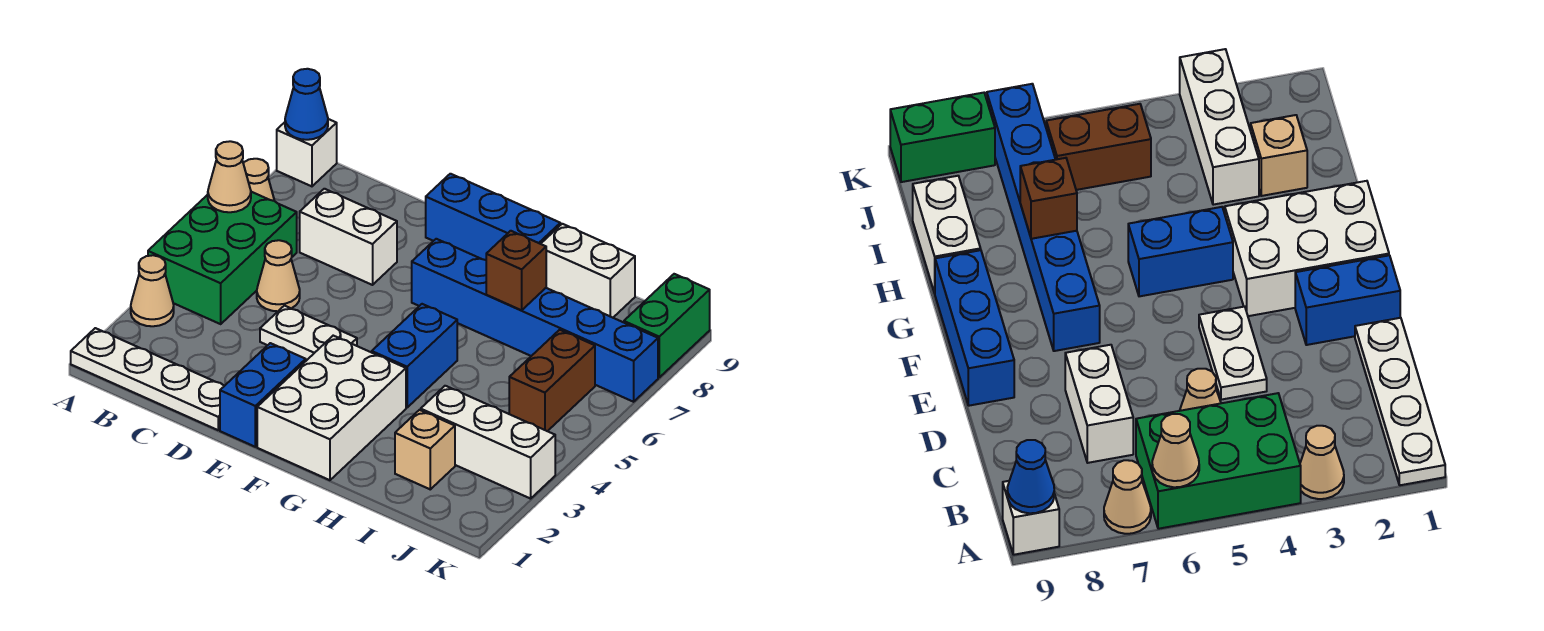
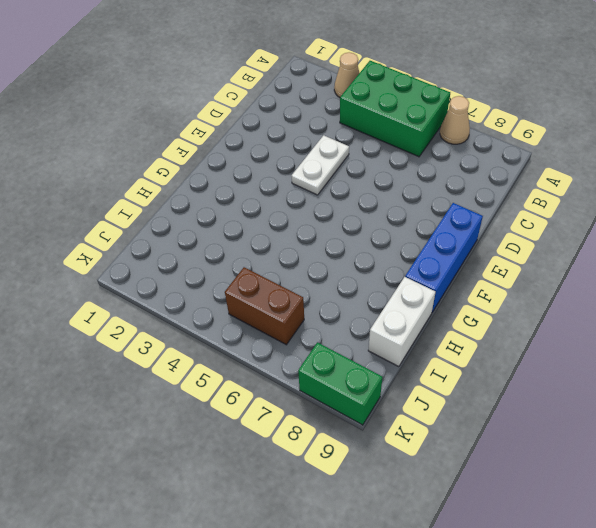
none -> white 1x4 plate [71,328,224,430]
none -> white 1x1 brick [277,119,337,186]
none -> tan 1x1 cone [257,240,300,311]

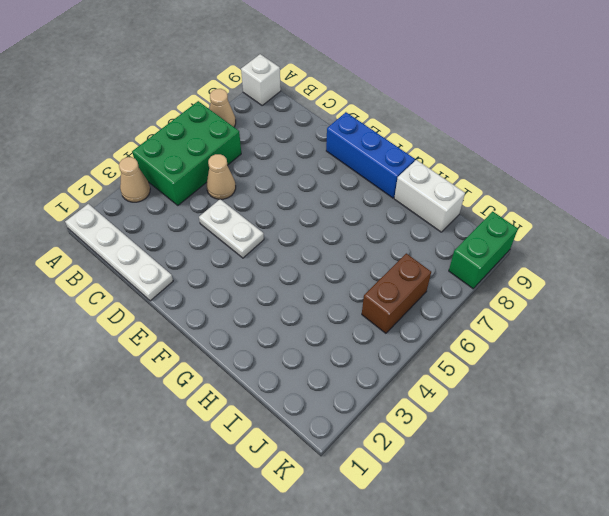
none -> white 1x2 brick [300,189,397,285]
none -> blue 1x2 brick [220,343,306,447]
none -> white 2x3 brick [257,336,406,480]

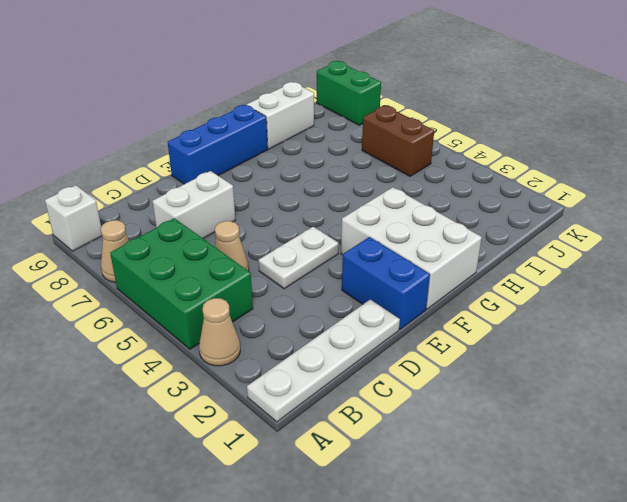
none -> blue 1x6 brick [412,239,658,402]
none -> blue 1x2 brick [372,304,457,407]
none -> tan 1x1 brick [395,410,455,489]

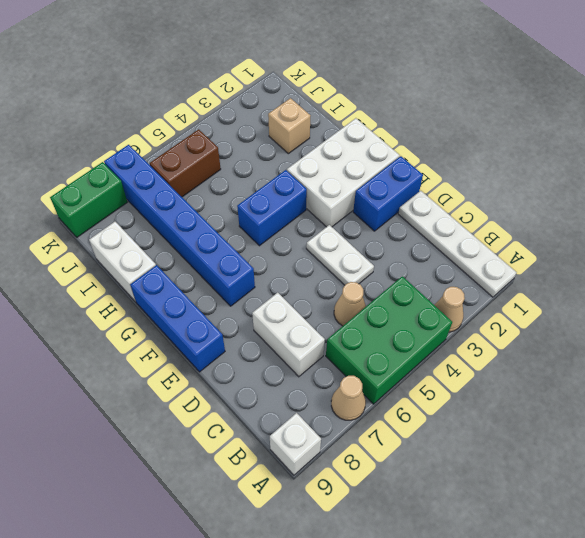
none -> white 1x3 brick [421,386,555,499]
none -> tan 1x1 cone [208,141,251,212]
none -> blue 1x1 cone [285,69,328,140]

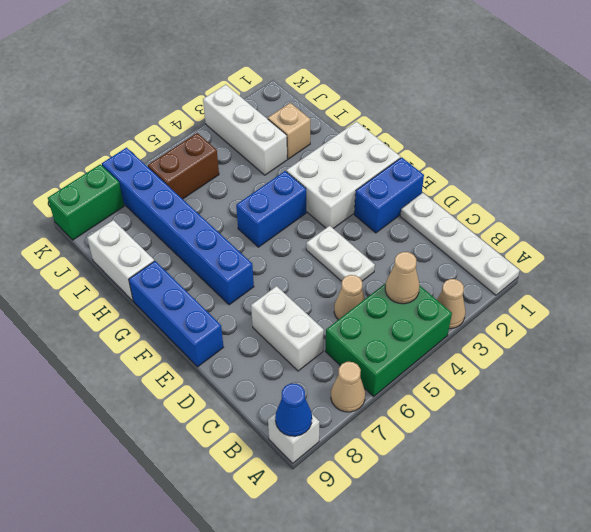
tan 1x1 cone [385,252,419,304] -> tan 1x1 cone moved to [208,141,251,212]
none -> brown 1x1 brick [486,231,546,310]

